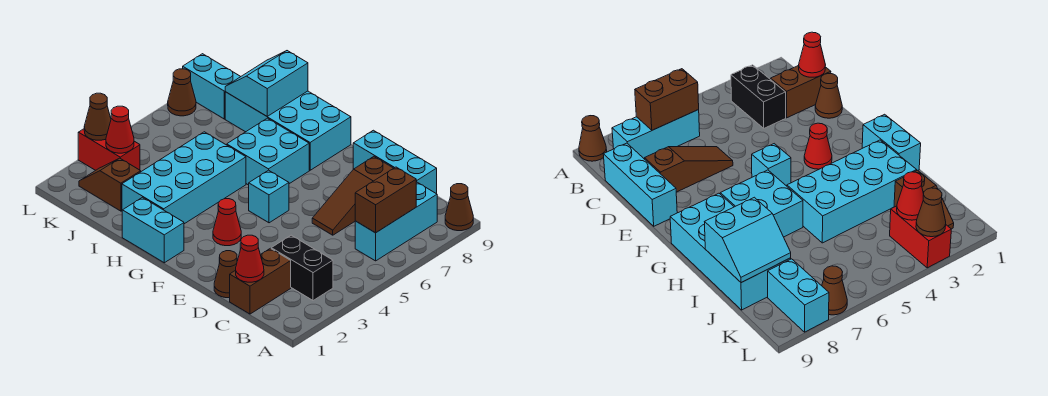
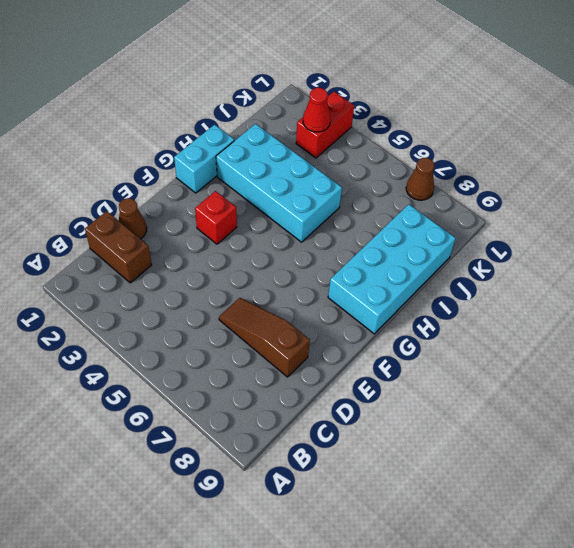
red 1x1 brick [195,191,237,244] -> red 1x1 cone [213,199,241,246]
none -> brown 1x1 cone [445,184,473,231]
none -> black 1x2 brick [271,235,333,301]
none -> cyan 1x3 brick [355,182,437,261]

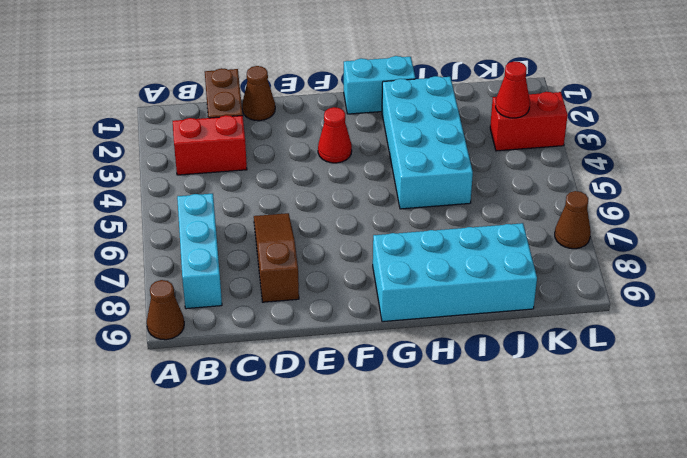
red 1x2 brick [173,115,247,175] -> black 1x2 brick [271,235,333,301]
none -> cyan 1x3 brick [353,130,437,194]
none -> cyan 1x1 brick [249,170,289,223]
none -> cyan 2x2 brick [227,118,309,185]

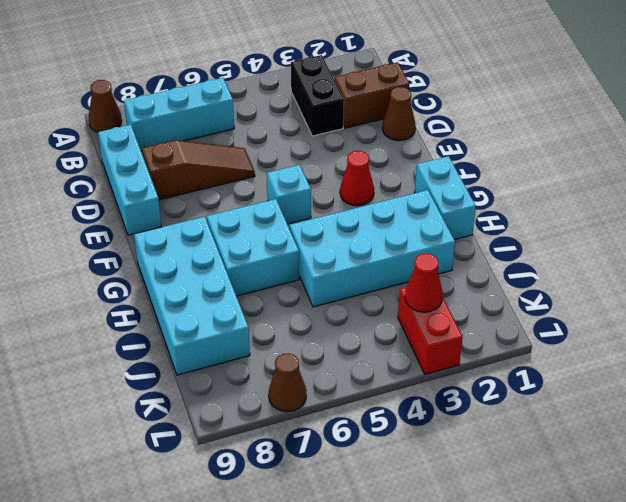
none -> brown 1x2 slope [79,158,141,211]
none -> cyan 1x2 brick [183,54,241,119]
none -> brown 1x2 brick [355,167,416,233]

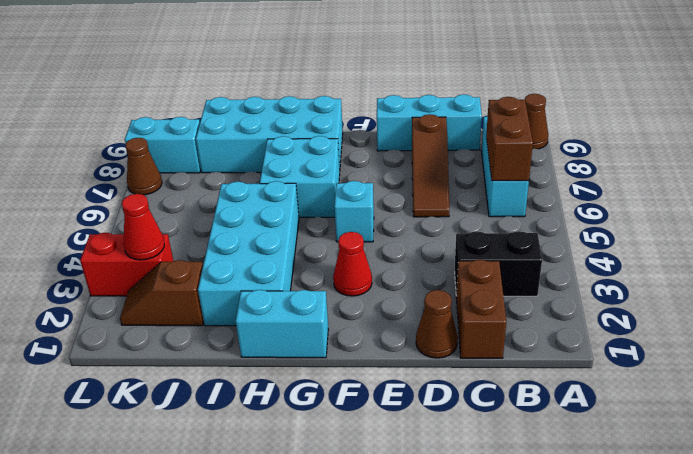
none -> red 1x1 cone [236,235,264,282]
none -> cyan 2x2 slope [225,51,308,117]
none -> brown 1x1 cone [84,93,111,140]

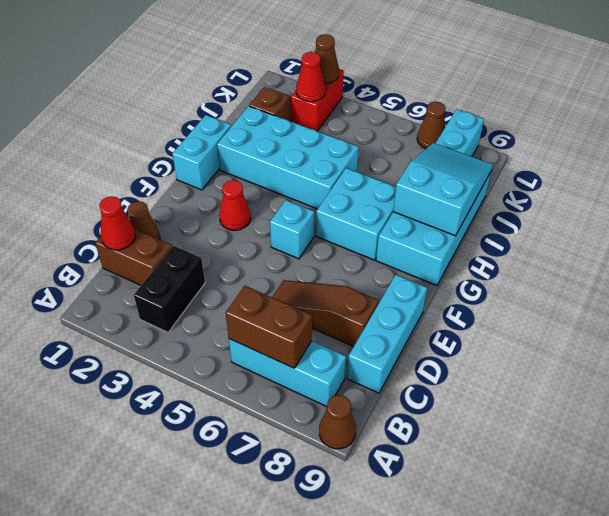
cyan 2x3 slope [393,143,493,236] -> cyan 2x2 slope [225,51,308,117]

